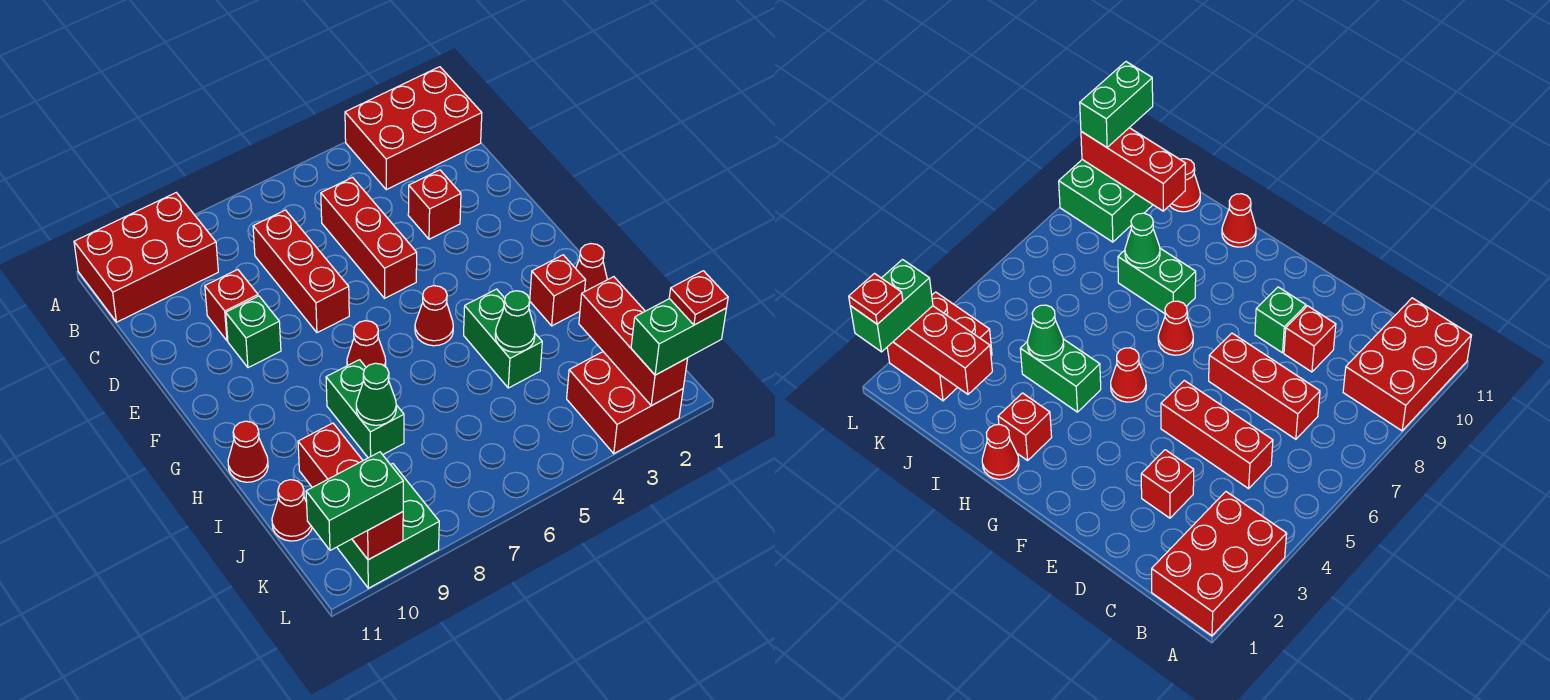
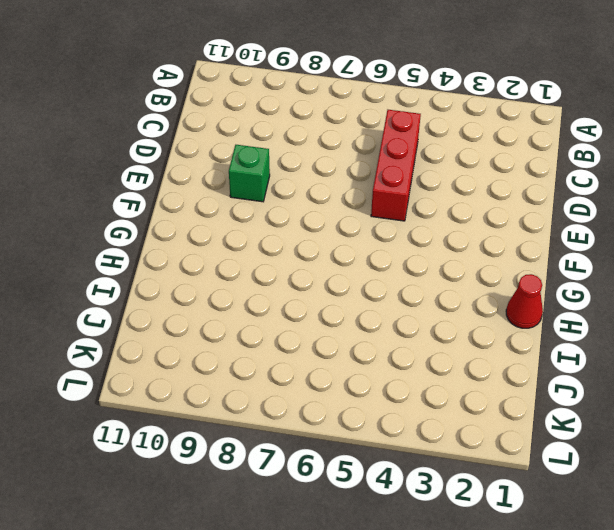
none -> red 2x3 brick [345,67,482,190]
none -> red 2x3 brick [74,193,218,322]
none -> red 1x3 brick [253,210,349,333]

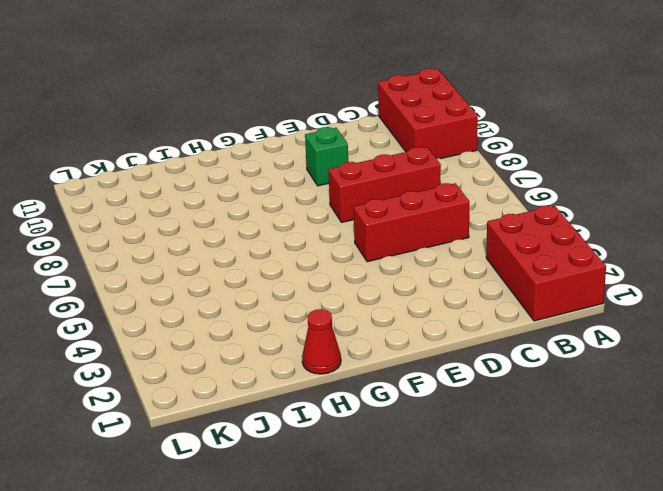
none -> red 1x1 brick [408,170,461,239]
none -> red 1x1 brick [205,270,258,341]
none -> red 1x1 cone [415,286,453,346]

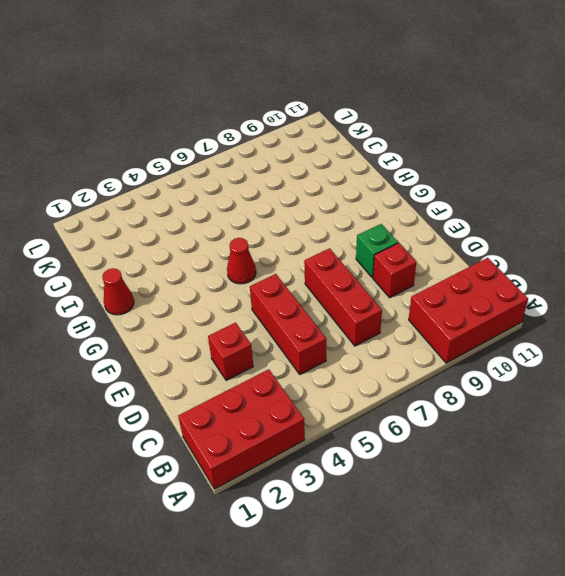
none -> red 1x1 cone [347,321,386,367]
none -> red 1x1 brick [530,255,586,326]
none -> green 1x2 brick [464,289,542,388]

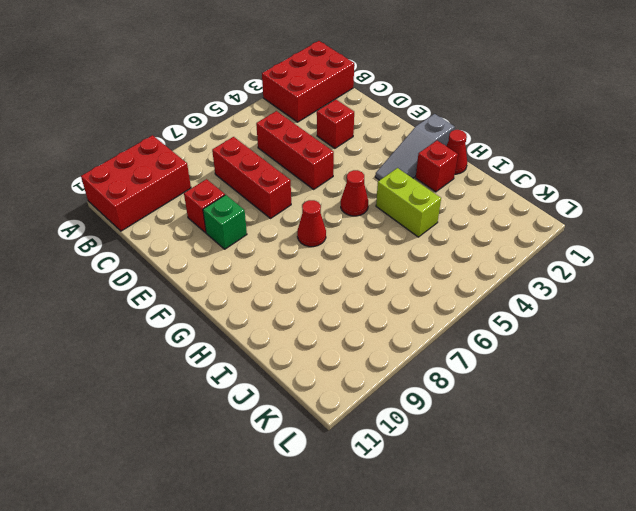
grey 1x3 slope [375,114,455,180] -> none
lime 1x2 brick [376,168,441,237] -> green 1x2 brick [464,289,542,388]
none -> green 1x2 brick [326,360,404,458]
none -> red 1x1 cone [228,421,268,482]
none -> red 1x1 cone [272,480,312,541]

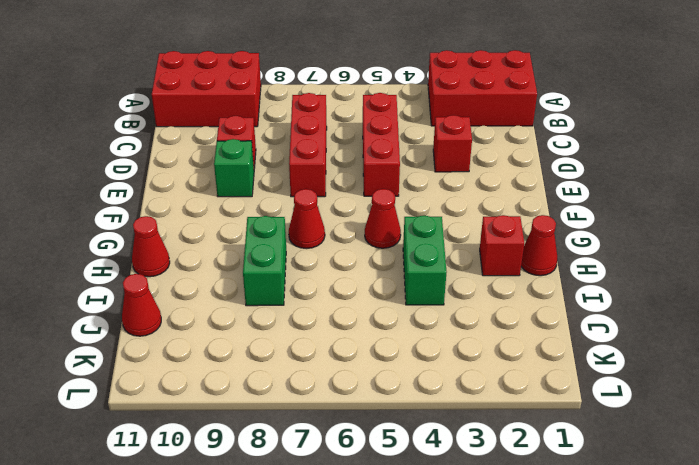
none -> red 2x2 brick [567,352,683,454]
none -> green 2x2 brick [337,464,439,588]
none -> green 1x1 cone [495,291,535,352]

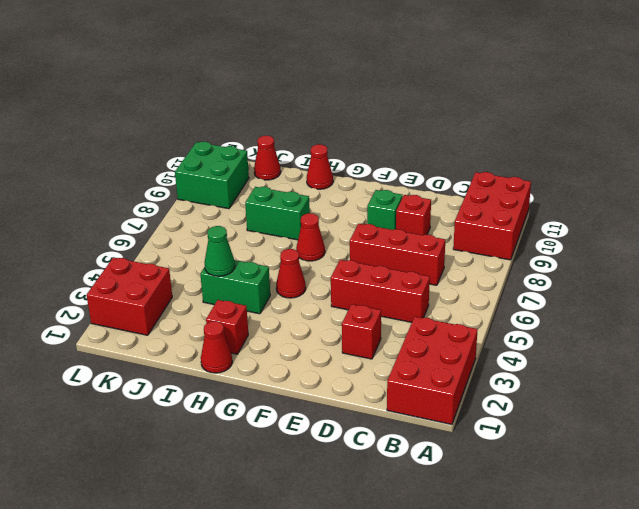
none -> green 1x1 cone [356,363,396,425]
none -> red 1x3 brick [579,277,688,406]
none -> red 1x3 brick [298,423,403,560]

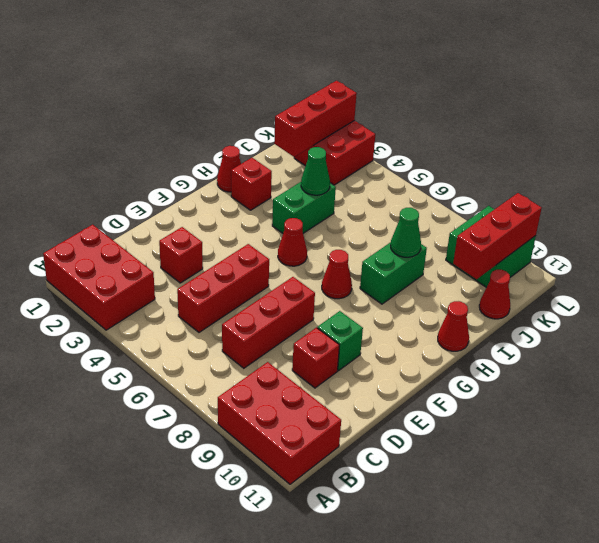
none -> green 1x2 brick [631,299,726,375]
none -> green 1x2 brick [306,452,403,550]
none -> red 1x1 plate [669,271,728,325]

